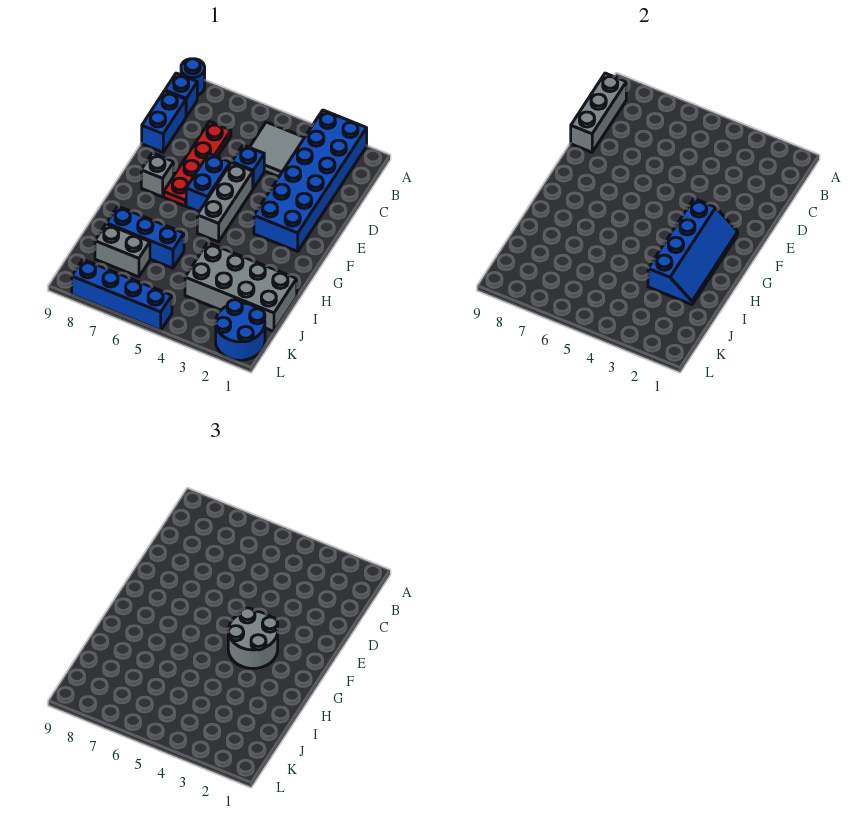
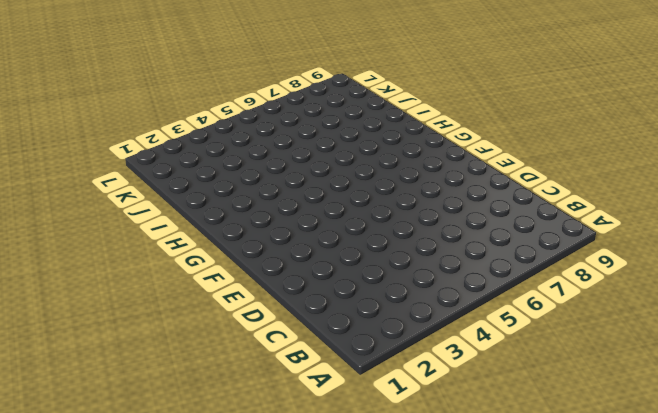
none -> blue 2x6 brick [254,110,367,251]
none -> blue 1x1 round brick [181,59,205,95]
none -> grey 2x2 tile [250,122,305,177]

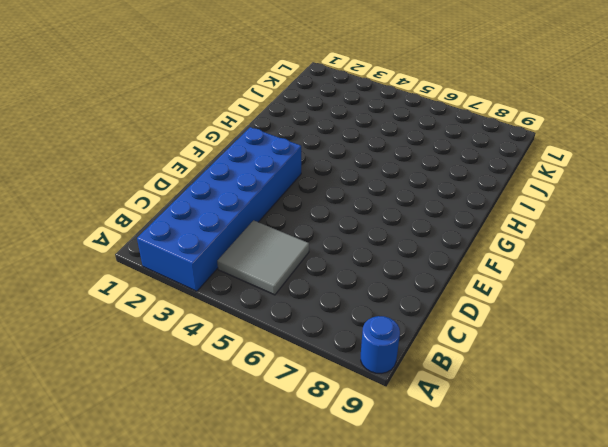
none -> blue 1x1 brick [165,73,197,117]
none -> red 1x4 plate [164,122,231,206]
none -> blue 1x2 brick [142,91,186,152]

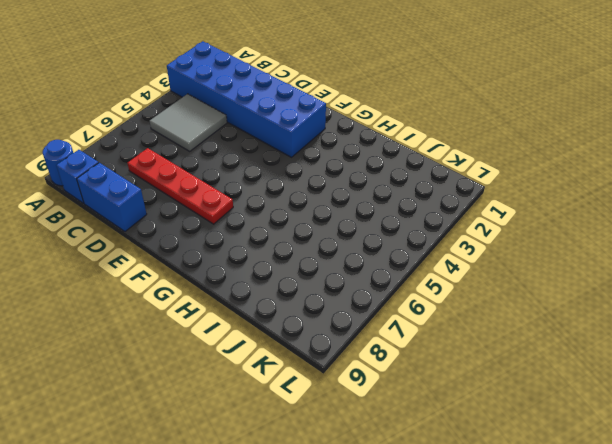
none -> blue 1x1 brick [232,145,264,189]
none -> grey 1x3 brick [197,163,253,242]
none -> blue 1x2 brick [186,154,230,212]

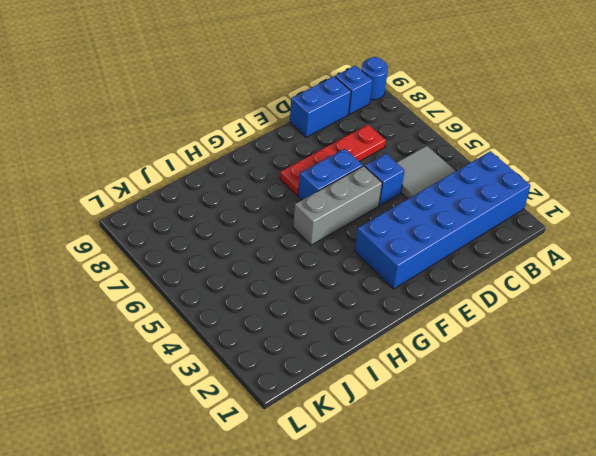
none -> grey 1x1 brick [141,153,174,197]
none -> grey 2x4 brick [185,243,297,331]
none -> blue 1x3 brick [107,206,184,268]

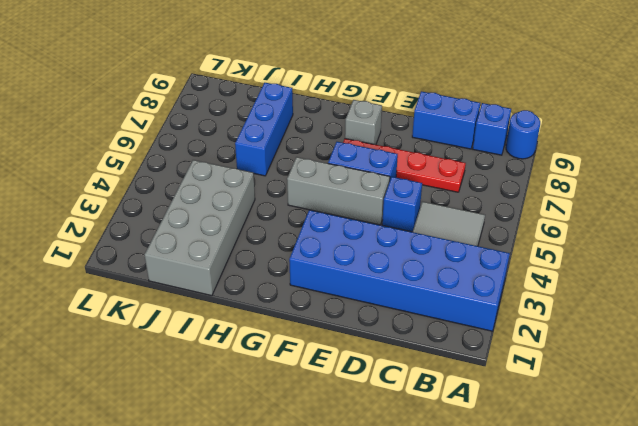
none -> grey 1x2 brick [95,224,150,277]
none -> blue 2x2 round brick [216,300,265,360]
none -> blue 1x4 brick [72,260,172,330]

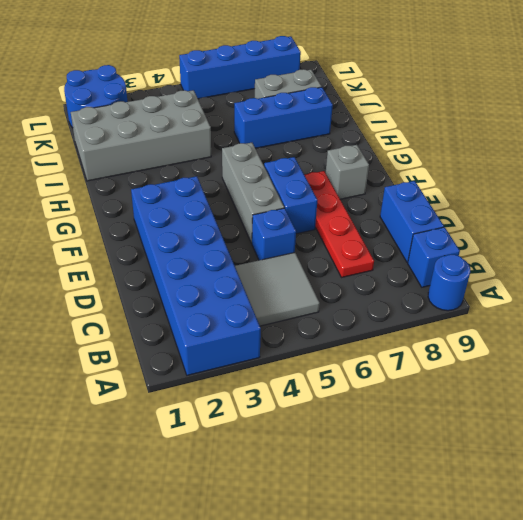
none -> grey 1x3 brick [571,73,626,152]
none -> blue 2x4 slope [648,199,738,305]
none -> grey 2x2 round brick [228,608,278,669]

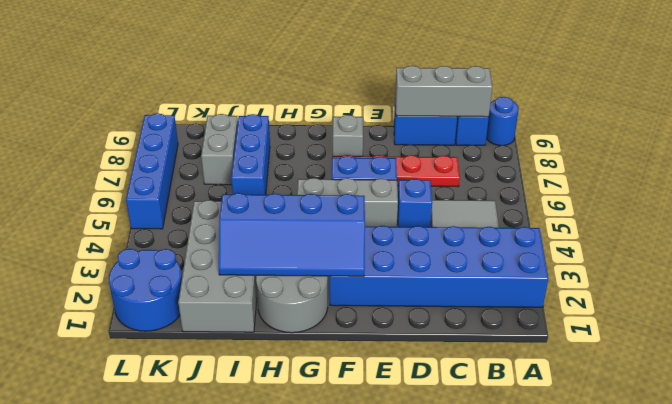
grey 2x2 round brick [256,275,328,333] -> grey 2x2 round brick moved to [228,608,278,669]

